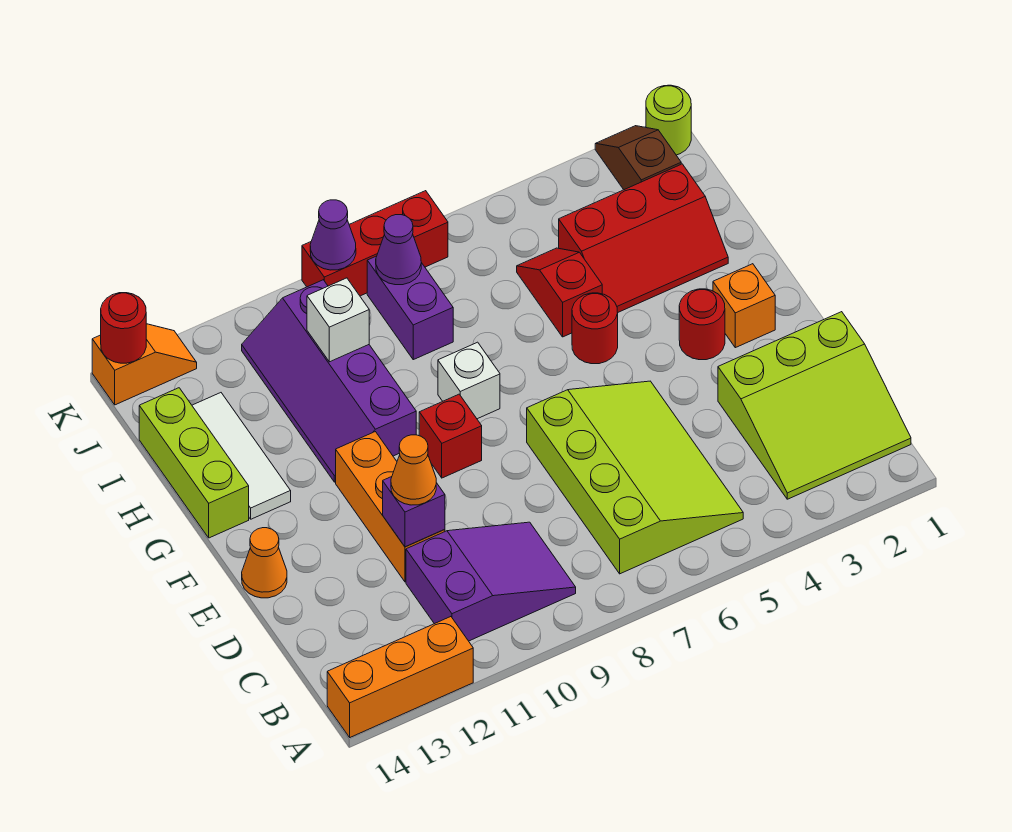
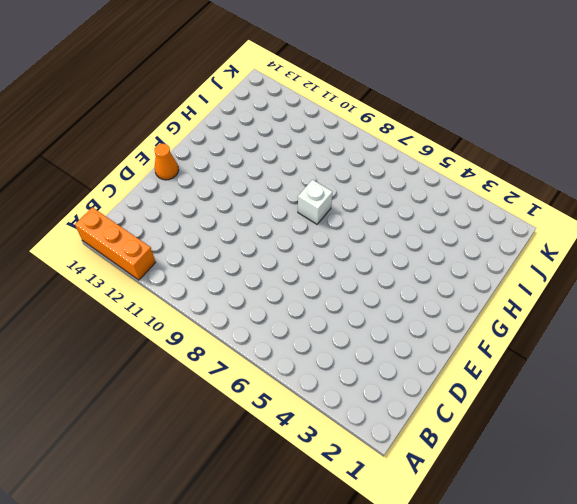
none -> lime 3x3 slope [718,312,911,499]
none -> lime 3x4 slope [527,381,743,574]
none -> purple 2x3 slope [406,522,576,641]

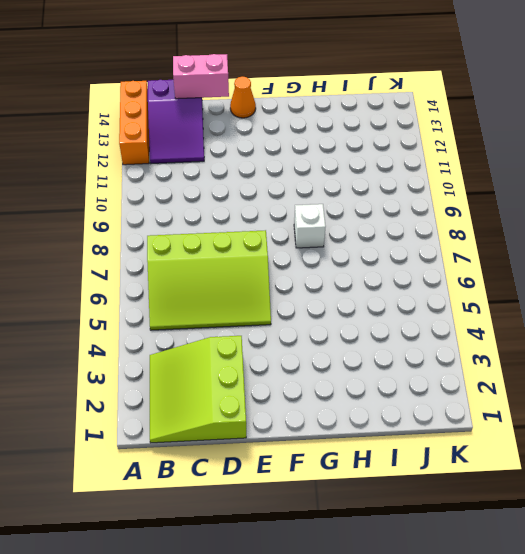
purple 2x3 slope [148,80,204,163] -> purple 2x3 slope moved to [406,522,576,641]
pink 1x2 brick [173,54,229,99] -> none
none -> orange 1x3 brick [336,432,445,582]
none -> orange 1x1 brick [713,264,775,348]
none -> red 1x1 round brick [679,289,725,360]

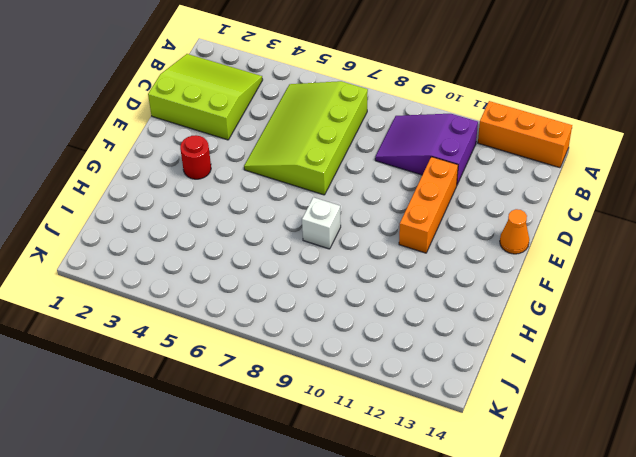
none -> orange 1x1 brick [713,264,775,348]
none -> red 1x1 brick [419,394,482,478]
none -> red 1x1 round brick [572,293,618,364]

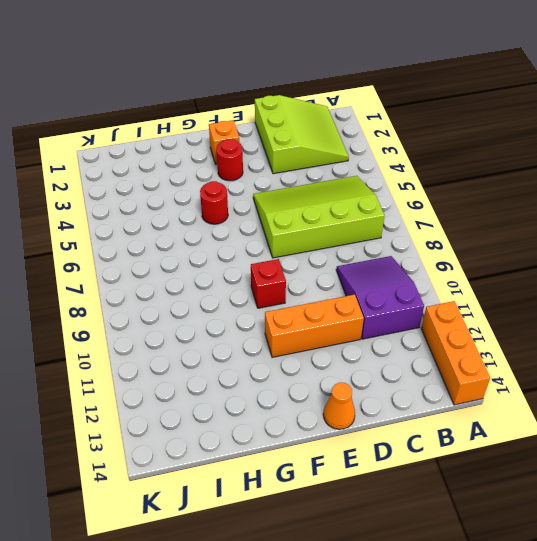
none -> white 1x1 brick [438,342,500,419]
none -> purple 2x4 slope [242,280,416,482]
none -> white 1x3 tile [192,393,291,519]

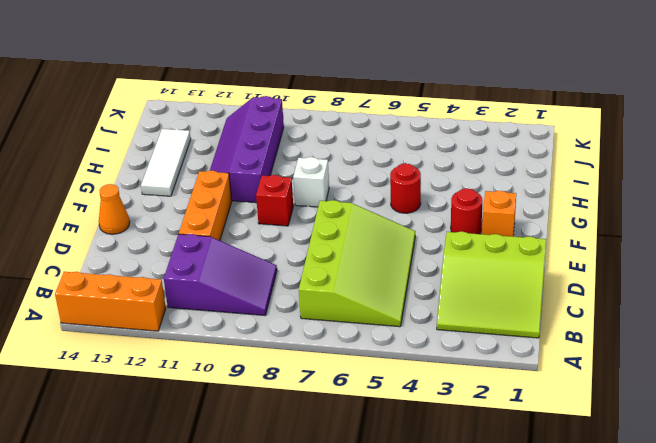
none -> lime 1x3 brick [139,388,249,538]
none -> red 2x3 slope [559,164,728,313]
none -> red 1x2 slope [517,248,602,337]

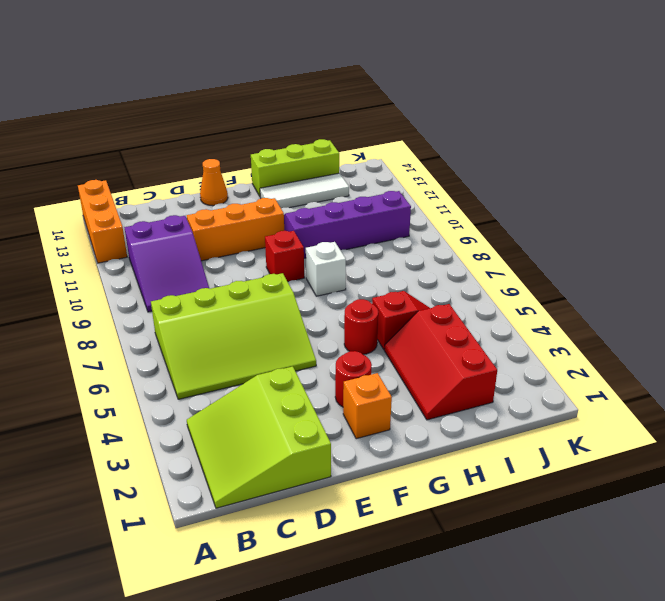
none -> purple 1x2 brick [367,256,453,360]
none -> brown 1x2 slope [595,126,681,190]
none -> lime 1x1 round brick [646,85,691,155]

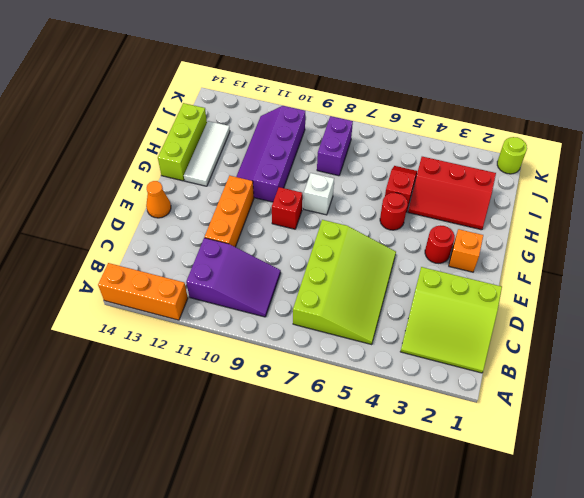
none -> brown 1x2 slope [595,126,681,190]
none -> red 1x3 brick [302,191,448,296]
none -> orange 1x2 slope [92,324,197,405]

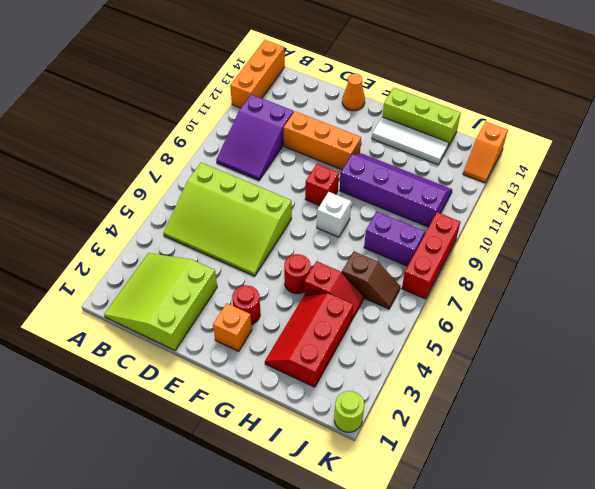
brown 1x2 slope [342,251,400,309] -> brown 1x2 slope moved to [595,126,681,190]
none -> purple 1x1 brick [383,477,445,547]
none -> white 1x1 brick [307,278,369,362]
none -> purple 1x1 cone [376,215,421,285]

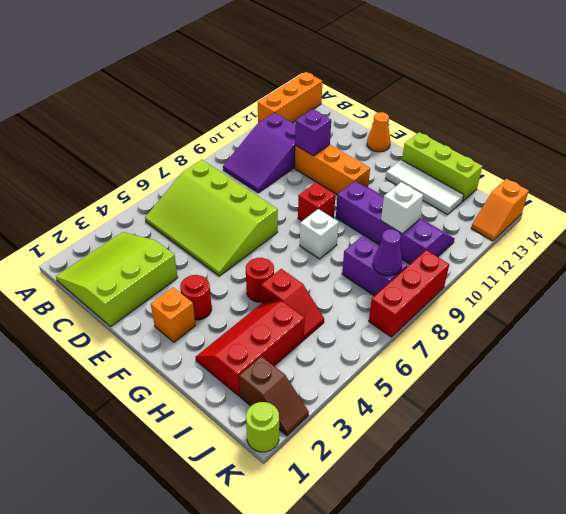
none -> purple 1x1 cone [310,200,356,270]
none -> red 1x1 round brick [101,293,146,363]
none -> orange 1x1 cone [391,435,436,505]

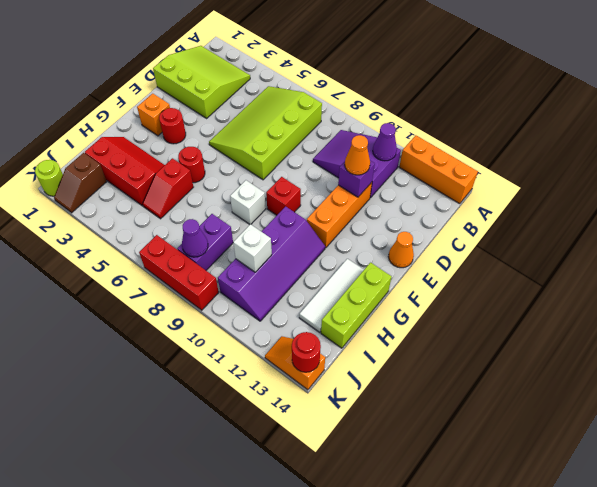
purple 1x1 cone [373,123,397,161] -> purple 1x1 cone moved to [310,200,356,270]

